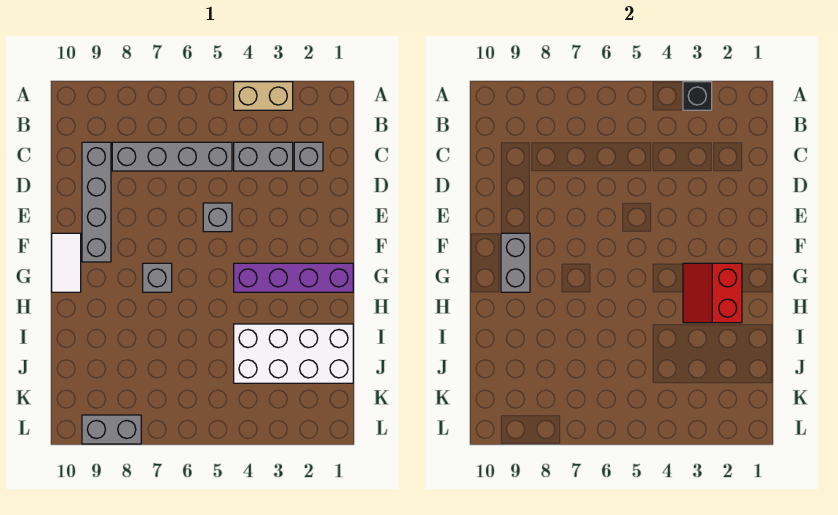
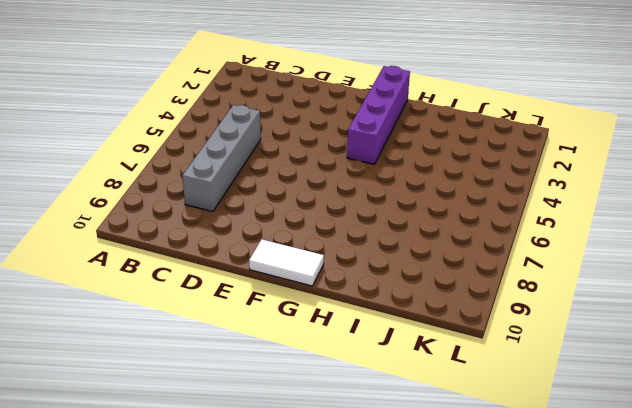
none -> tan 1x2 brick [234,82,293,110]
none -> grey 1x1 brick [294,142,323,171]
none -> grey 1x2 brick [234,142,293,171]

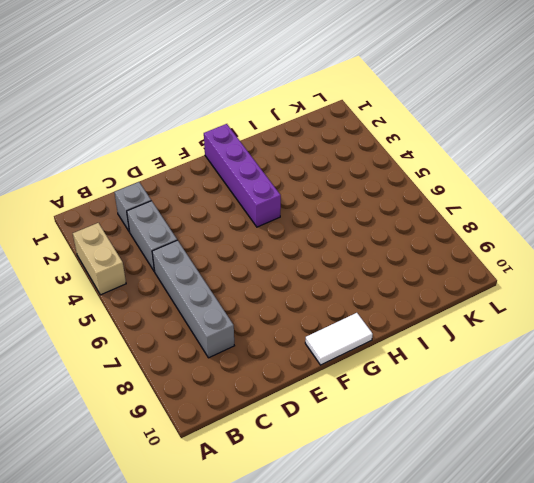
none -> grey 1x4 brick [82,142,111,262]
none -> grey 1x1 brick [203,203,232,232]
none -> grey 1x1 brick [143,263,172,292]

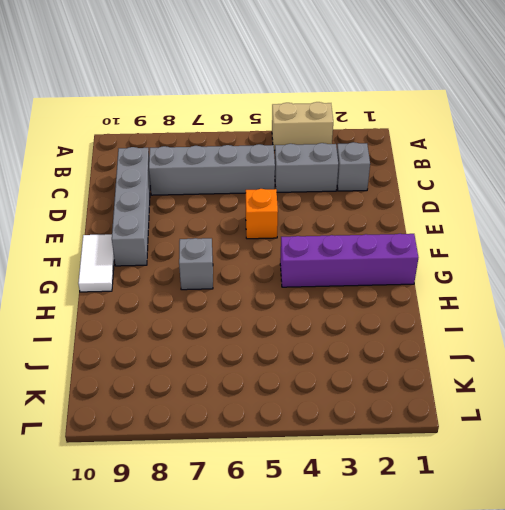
orange 1x1 brick [246,189,278,239] -> grey 1x1 brick [203,203,232,232]
none -> white 2x4 brick [234,324,353,383]
none -> grey 1x2 brick [82,415,141,444]
none -> black 1x1 brick [683,82,712,110]

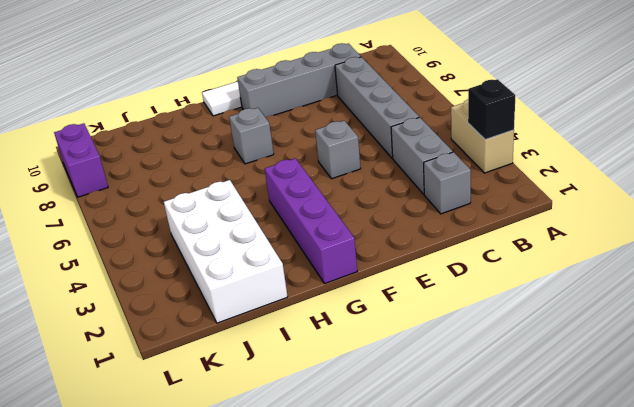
purple 1x2 brick [54,123,108,197] -> grey 1x2 brick [82,415,141,444]
none -> grey 1x2 brick [501,233,530,292]
none -> red 2x2 slope [683,263,742,323]

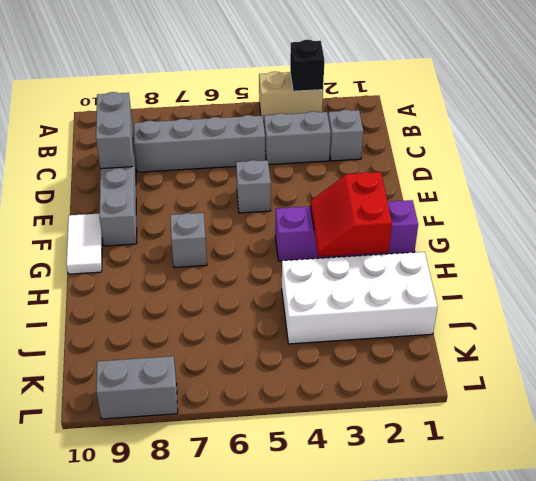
grey 1x2 brick [96,92,133,169] -> grey 1x2 brick moved to [501,233,530,292]

